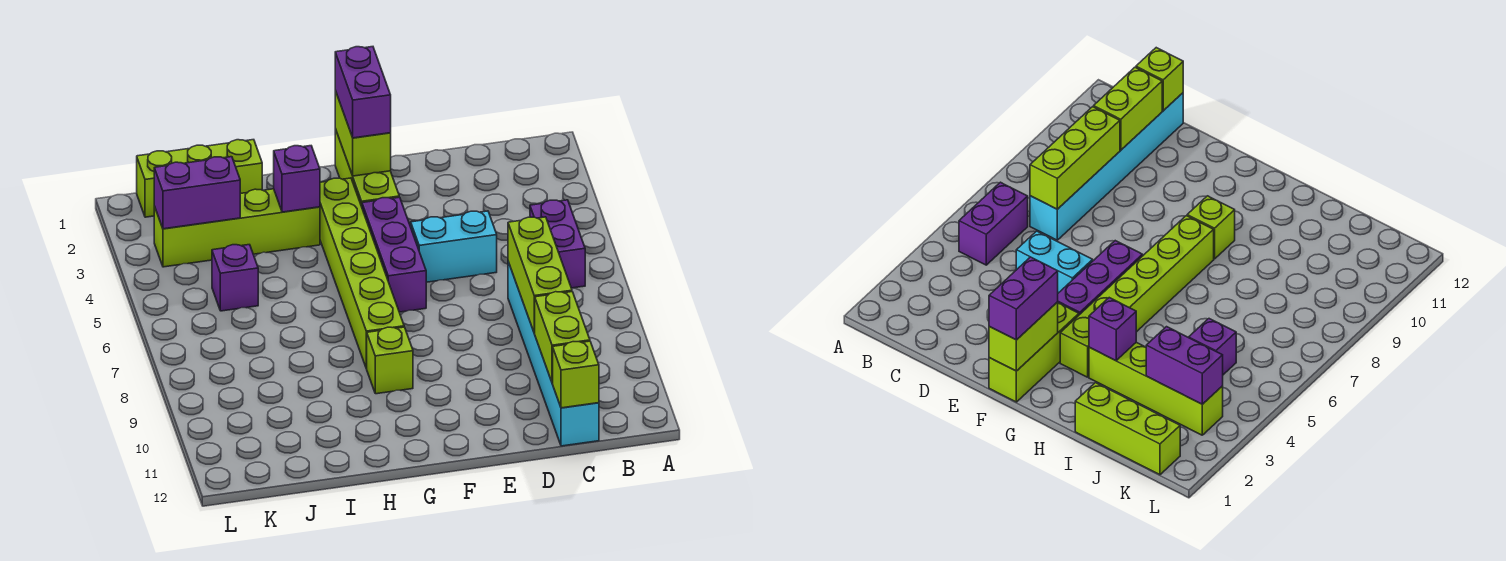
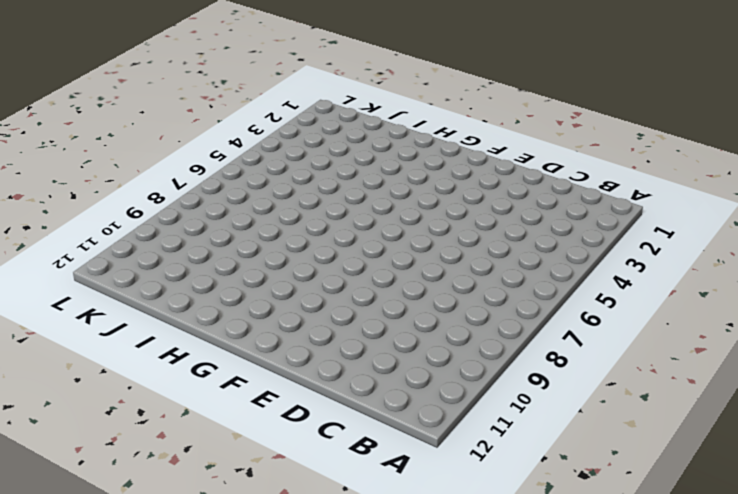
none -> purple 1x2 brick [530,200,585,288]
none -> cyan 1x6 brick [508,262,599,446]
none -> cyan 1x2 brick [411,211,497,282]

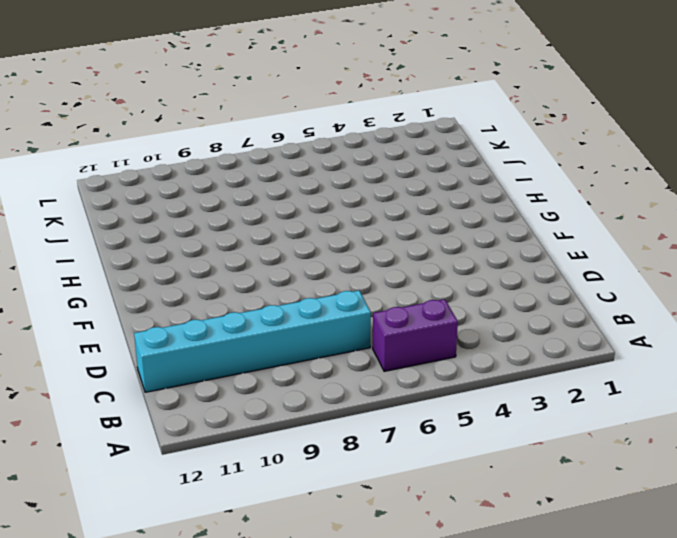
none -> cyan 1x2 brick [411,211,497,282]
none -> lime 1x3 brick [335,129,399,206]
none -> purple 1x3 brick [362,197,426,312]

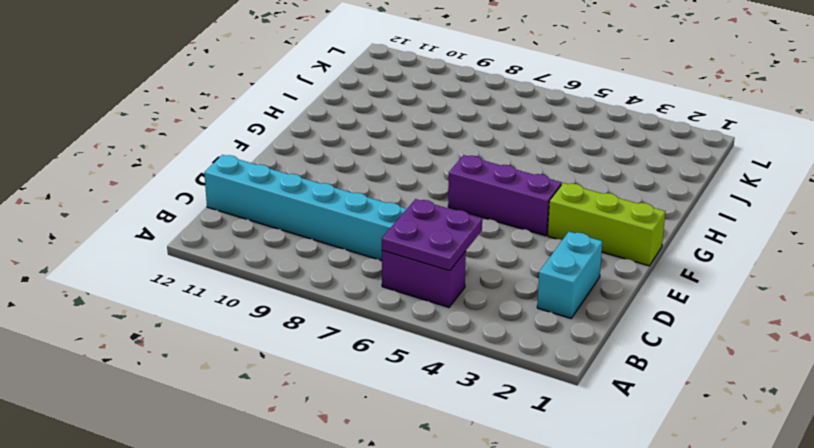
purple 2x2 plate [382,199,482,271] -> none
cyan 1x2 brick [537,232,602,318] -> cyan 1x2 brick moved to [411,211,497,282]
none -> lime 1x6 brick [320,178,404,369]
none -> lime 1x1 brick [367,327,413,394]
none -> lime 1x4 brick [154,189,320,267]

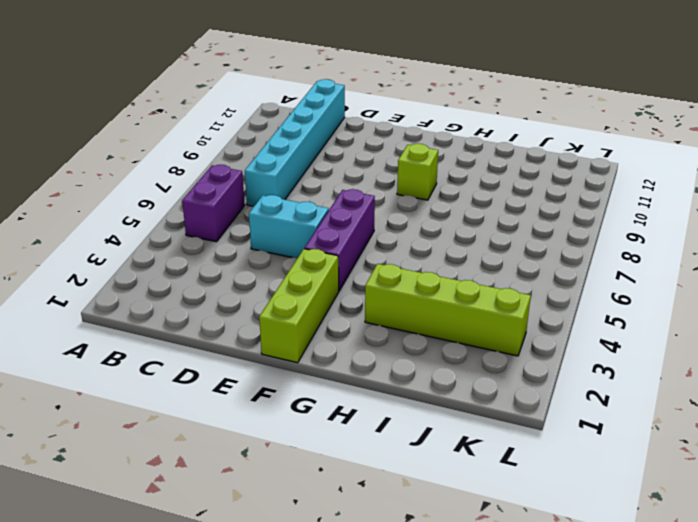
none -> lime 1x6 brick [320,178,404,369]
none -> lime 1x3 brick [137,140,262,217]
none -> purple 1x1 brick [212,245,258,311]

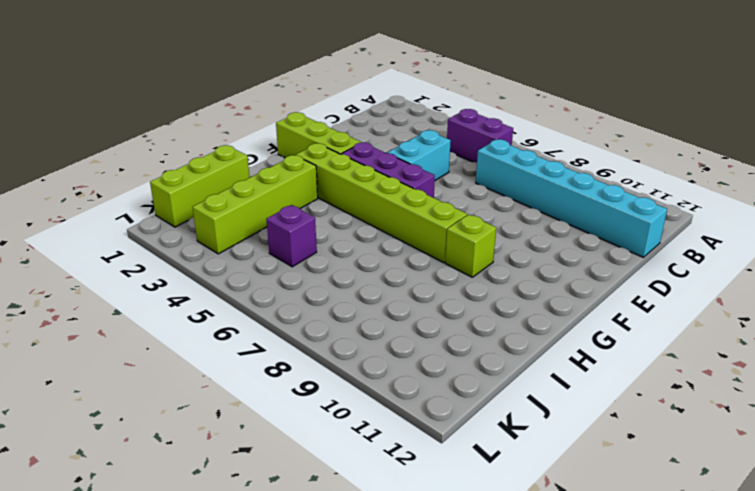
none -> lime 1x3 brick [508,217,572,333]
none -> lime 1x2 brick [535,292,590,383]
none -> lime 1x1 brick [553,341,599,408]

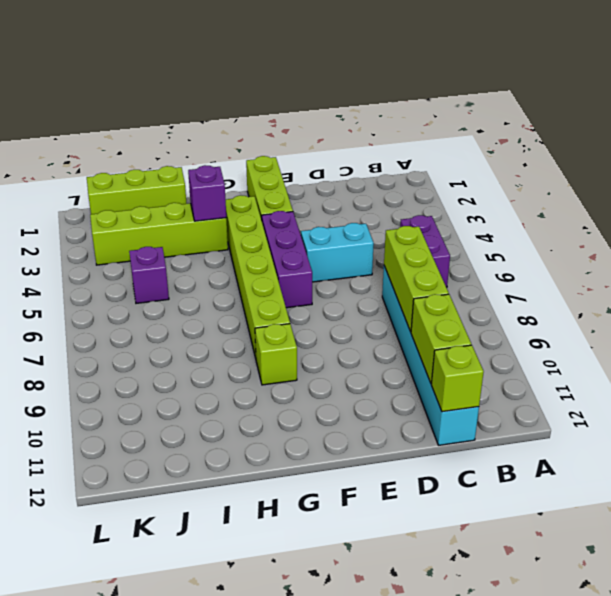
none -> lime 1x2 brick [335,91,391,176]
none -> purple 1x2 brick [154,157,240,229]
none -> purple 1x2 brick [335,47,391,138]

